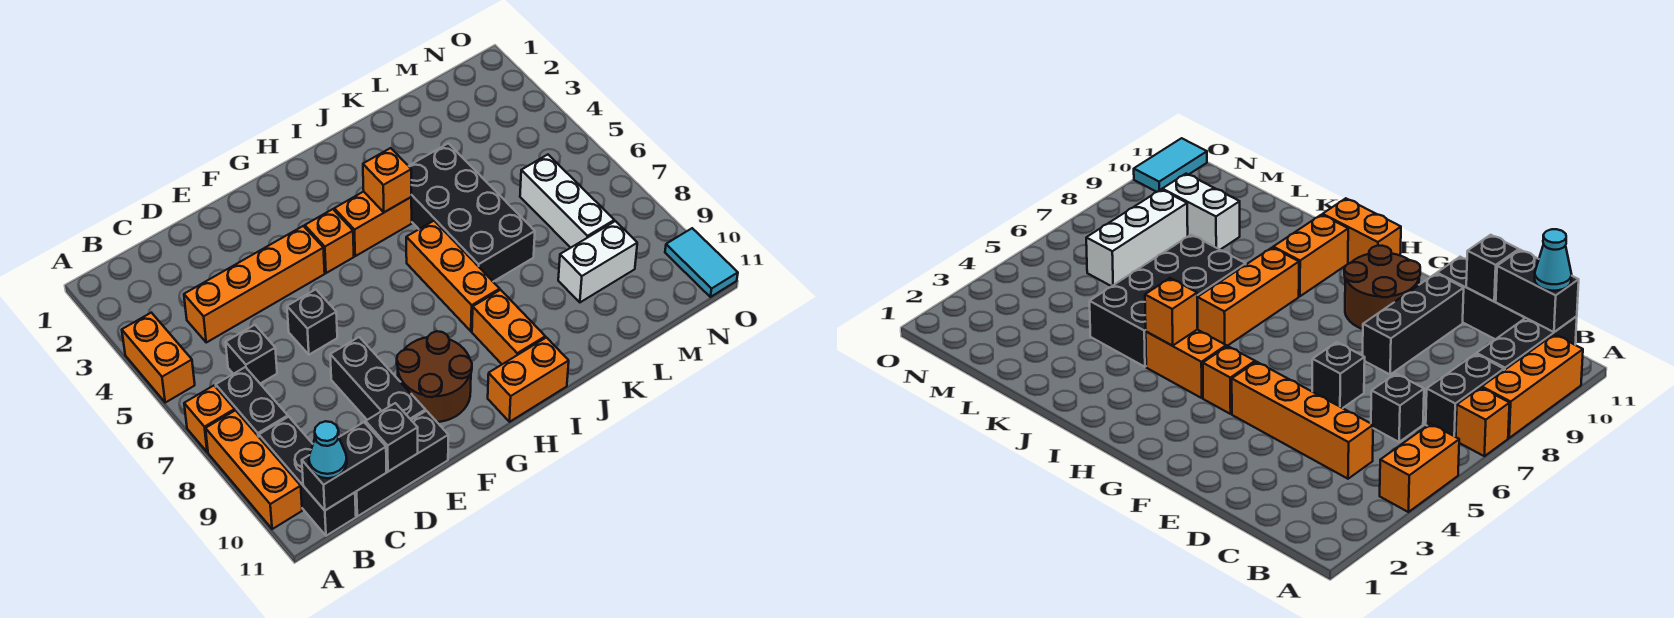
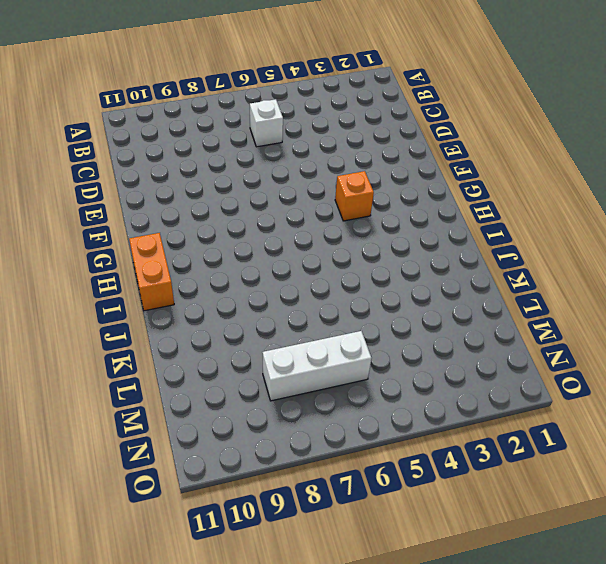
white 1x1 brick [250,99,283,147] -> black 1x1 brick [226,325,277,384]
none -> orange 1x2 brick [122,313,195,402]
none -> orange 1x1 brick [184,386,235,452]
none -> orange 1x3 brick [206,410,302,529]

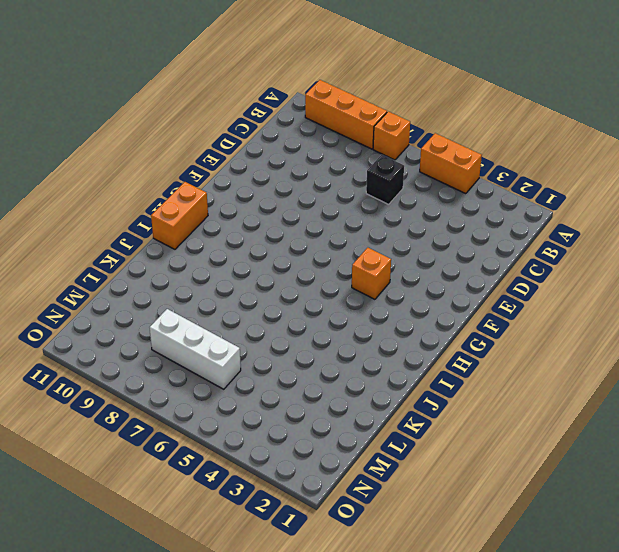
none -> black 1x2 brick [216,367,288,437]
none -> black 1x3 brick [259,417,356,536]
none -> orange 1x4 brick [184,226,325,342]

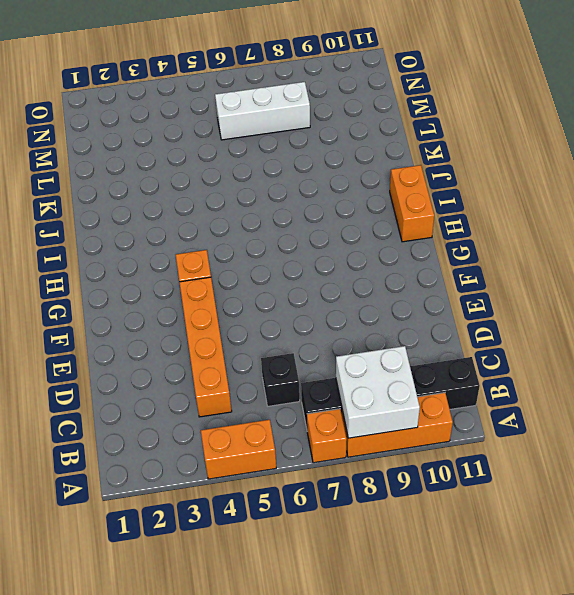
white 2x2 brick [336,346,420,438] -> none
none -> black 1x3 brick [355,411,448,516]
none -> black 1x1 brick [287,289,337,355]
none -> black 1x3 brick [330,337,425,420]

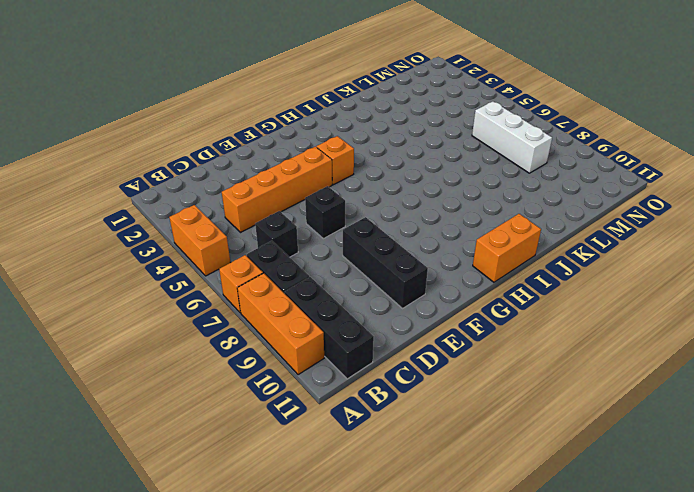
none -> black 1x3 brick [355,411,448,516]
none -> brown 2x2 round brick [397,331,472,422]
none -> orange 1x2 brick [334,192,412,256]

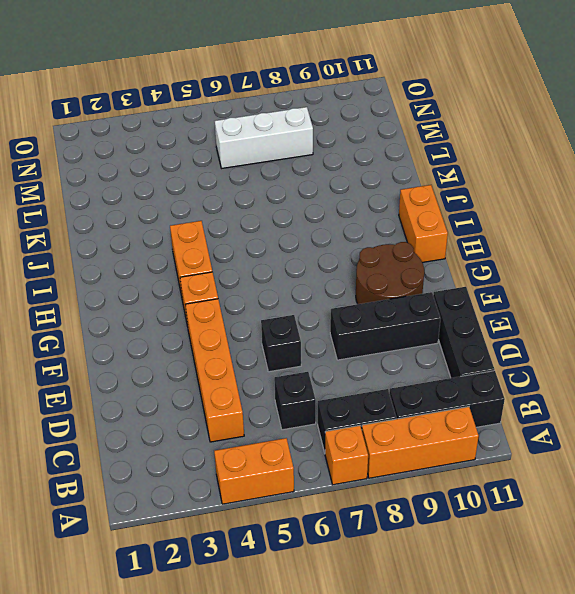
none -> orange 1x3 brick [406,221,500,331]
none -> orange 1x2 brick [472,290,545,364]
none -> black 2x4 brick [409,143,535,282]

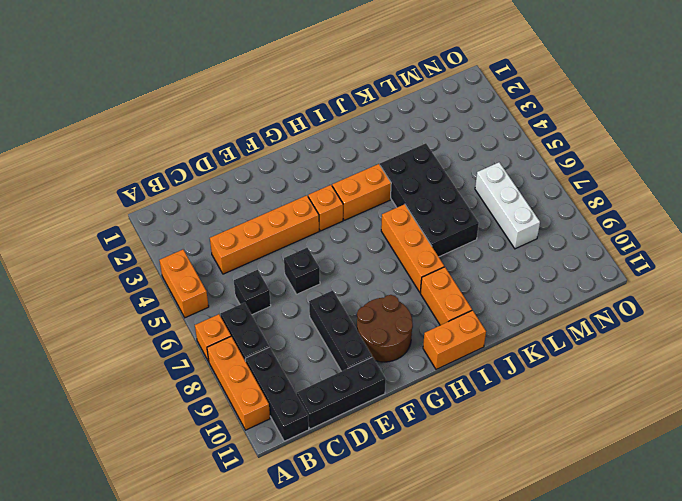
none -> white 1x2 brick [558,221,637,302]
none -> cyan 1x2 tile [665,228,738,297]
none -> black 1x2 brick [302,422,387,510]

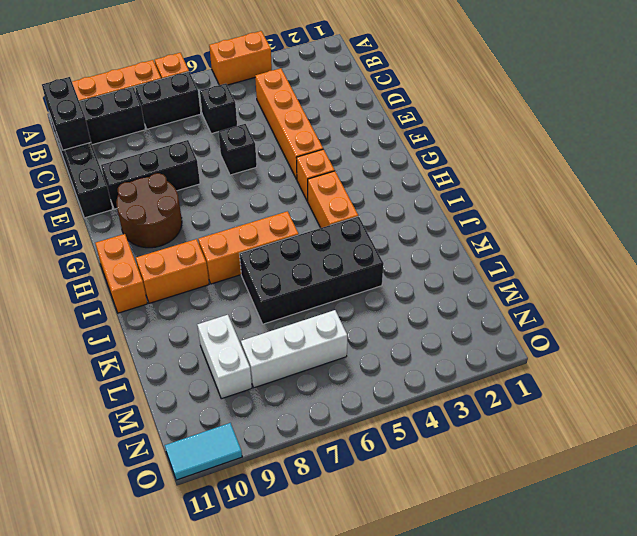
none -> black 1x1 brick [366,403,418,472]
none -> orange 1x1 brick [363,148,411,212]
none -> cyan 1x1 cone [309,421,347,478]

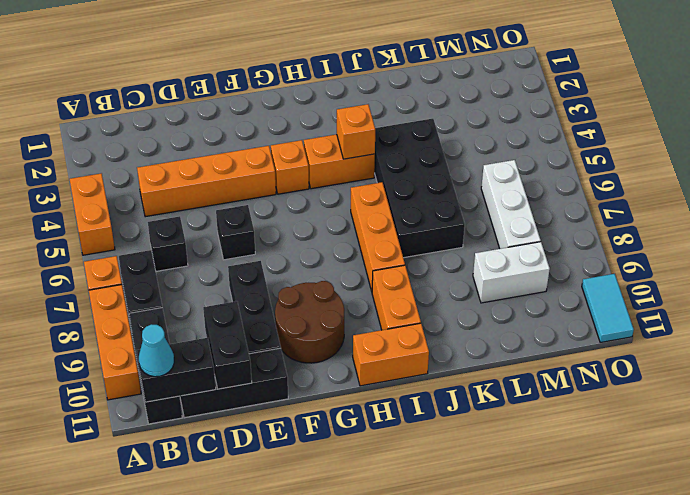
black 1x2 brick [203,301,252,389] -> black 1x1 brick [366,403,418,472]

